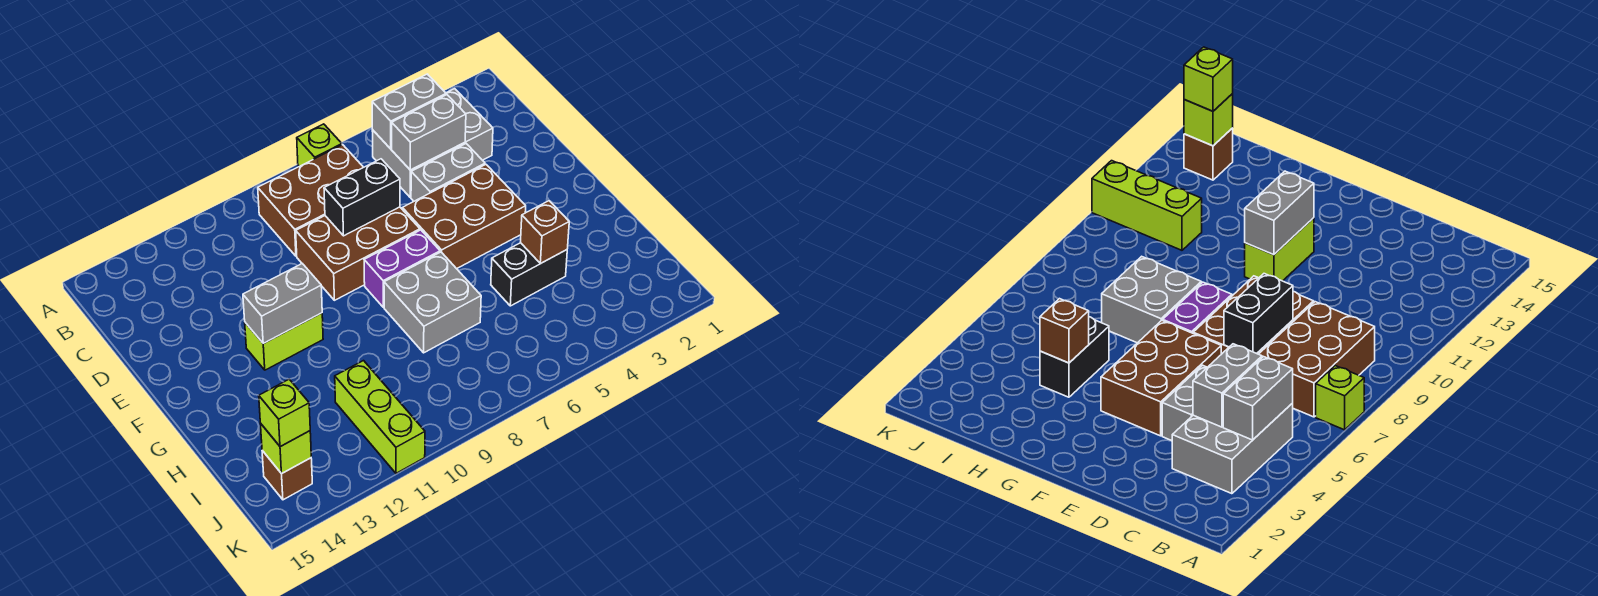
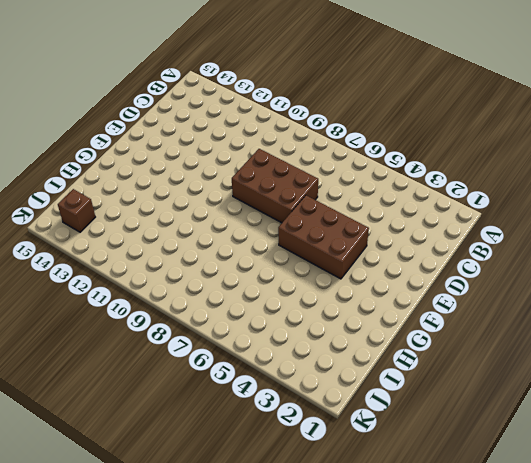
none -> lime 1x1 brick [297,124,342,166]
none -> grey 2x3 brick [372,89,493,197]
none -> brown 2x3 brick [258,145,363,256]

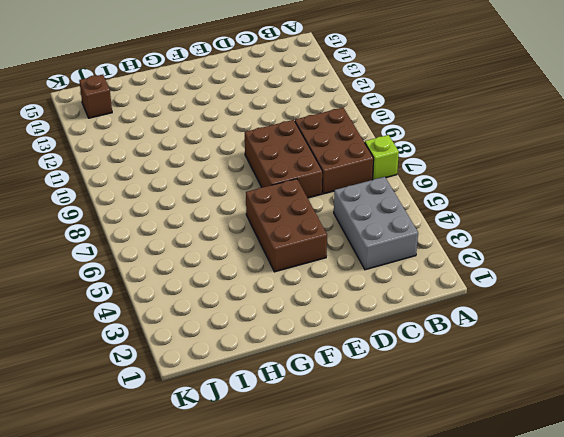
none -> grey 1x2 brick [411,144,485,201]
none -> purple 1x2 brick [364,230,440,307]
none -> lime 1x2 brick [245,313,323,370]

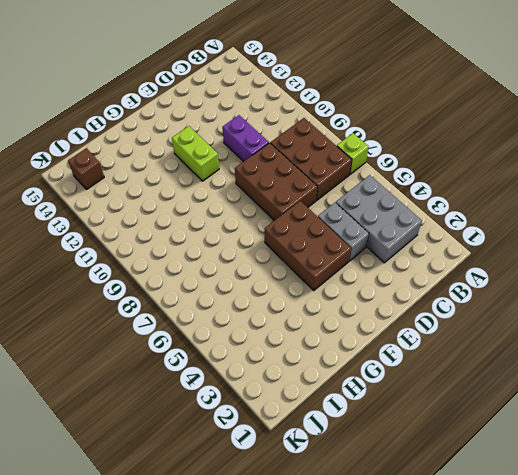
purple 1x2 brick [222,115,269,162] -> purple 1x2 brick moved to [364,230,440,307]
none -> grey 2x2 brick [384,252,481,353]
none -> black 1x2 brick [491,243,567,306]
none -> lime 1x3 brick [335,361,425,473]

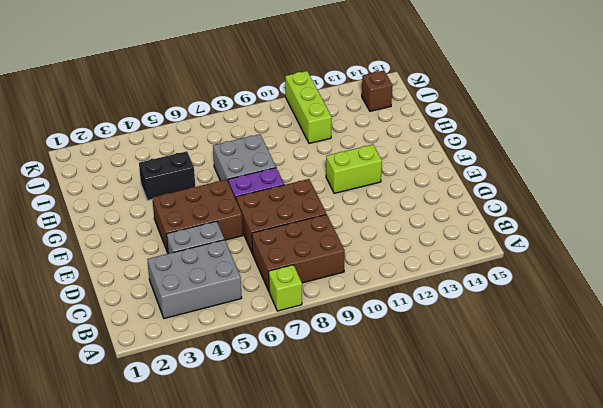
none -> grey 1x2 brick [372,74,446,149]
none -> grey 1x2 brick [392,95,466,170]
none -> black 1x2 brick [324,159,400,236]

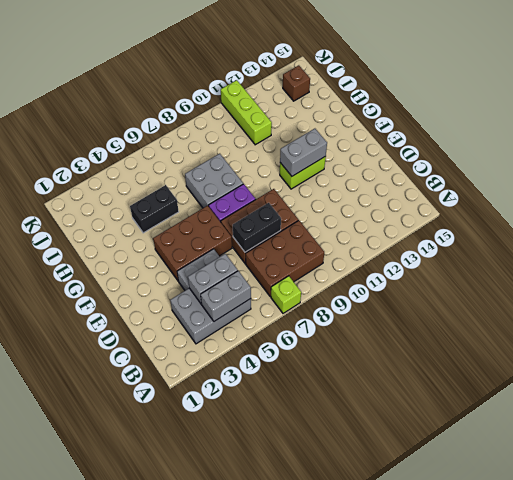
none -> brown 1x1 brick [520,201,569,263]
none -> lime 1x1 brick [260,423,311,474]
none -> lime 1x1 brick [259,379,310,447]

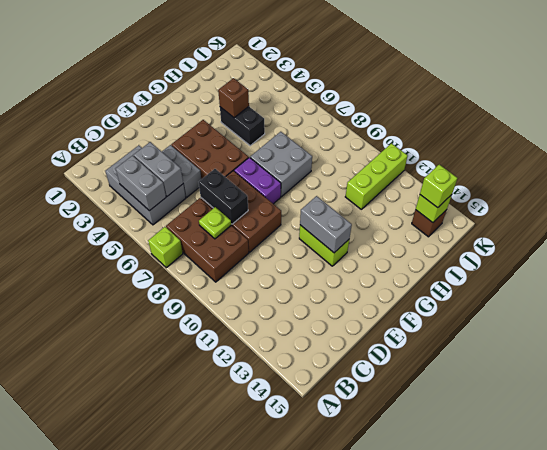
lime 1x1 plate [199,207,231,239] -> none

